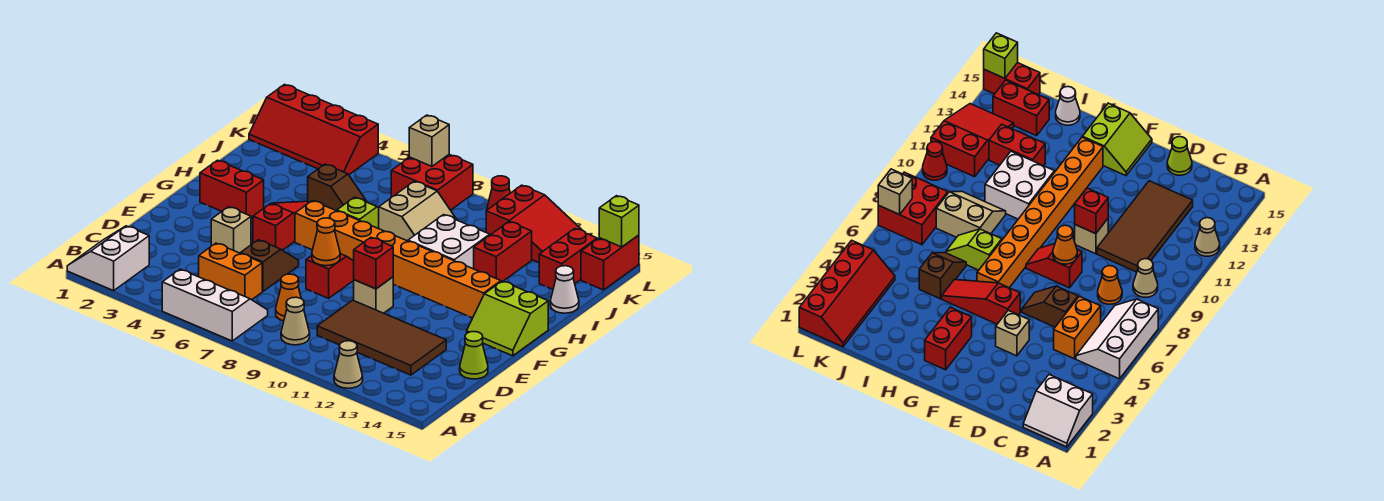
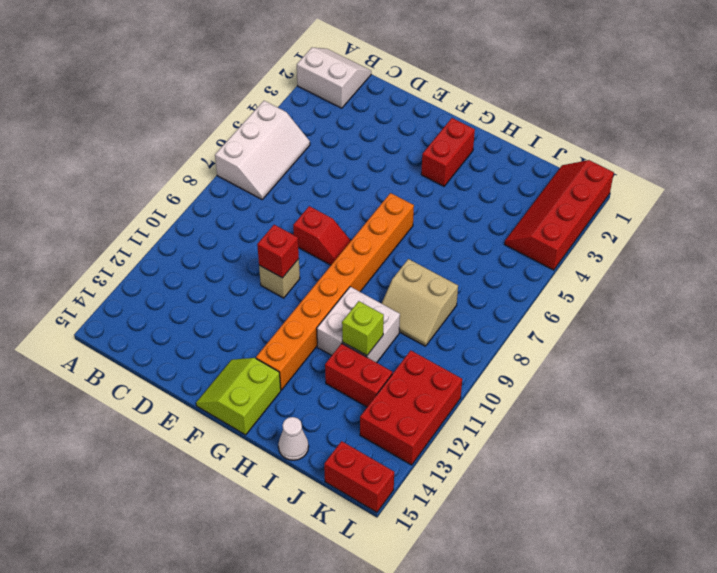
lime 1x1 brick [342,301,384,356] -> lime 1x1 brick moved to [599,196,639,247]
red 2x3 brick [360,350,462,465] -> red 2x3 slope [486,185,582,263]
none -> tan 1x1 cone [334,341,363,388]
none -> tan 1x1 cone [281,297,310,345]
none -> orange 1x2 brick [199,243,262,300]
none -> orange 1x1 cone [276,274,301,321]

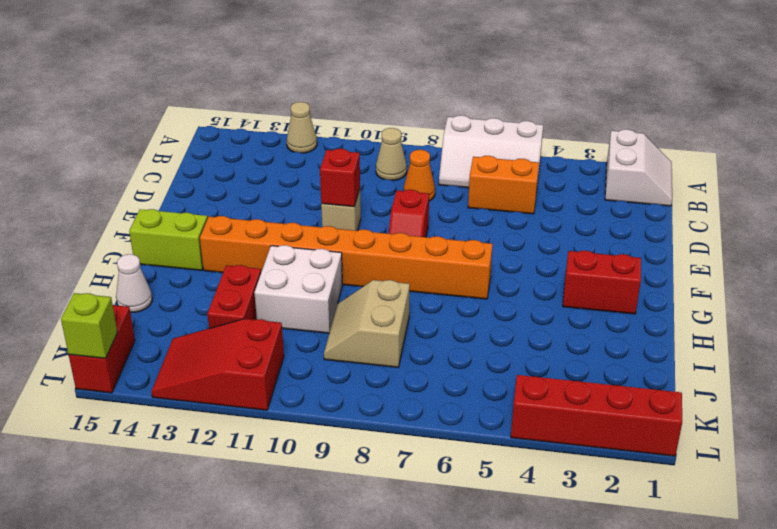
none -> brown 2x4 tile [317,300,446,375]
none -> brown 1x2 slope [241,240,299,291]
none -> lime 1x1 cone [460,332,488,379]
none -> tan 1x1 brick [211,207,251,253]

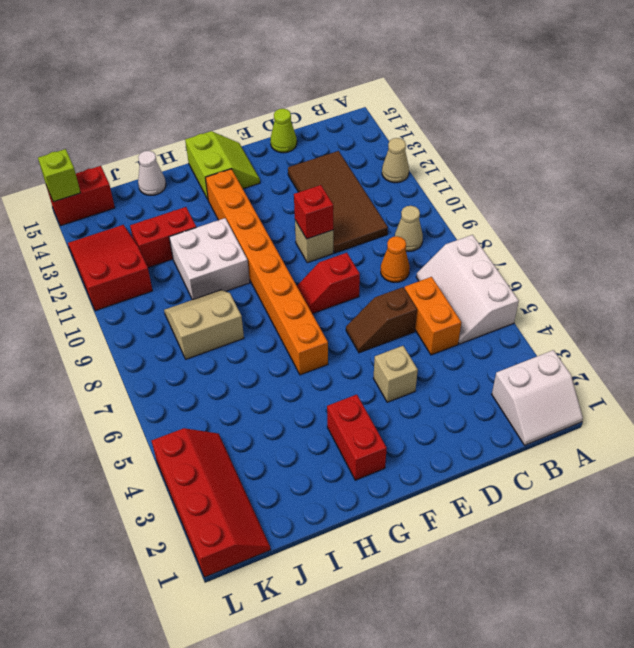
none -> red 1x3 slope [253,201,309,250]
none -> lime 1x2 slope [337,197,379,229]
none -> brown 1x2 slope [308,164,367,211]
none -> red 1x2 brick [539,229,597,289]

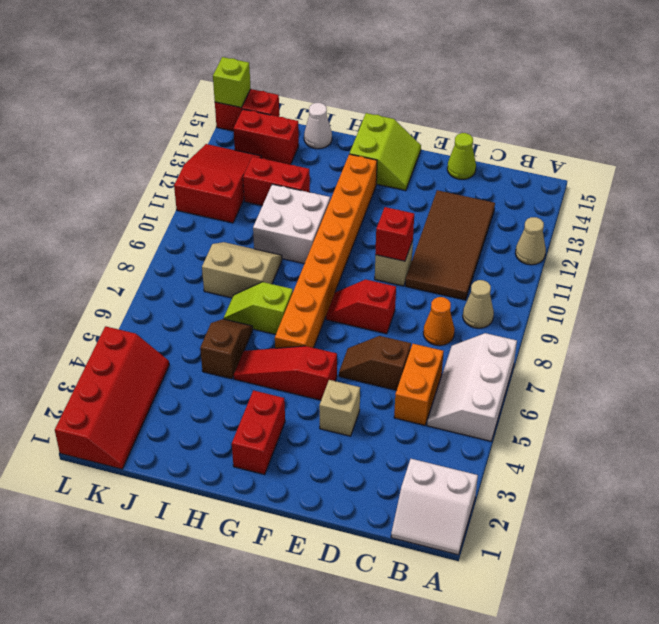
none -> red 2x2 brick [391,154,473,210]
none -> red 1x1 cone [486,176,510,211]
none -> orange 1x1 cone [312,218,340,266]
none -> tan 1x1 brick [409,115,449,166]

